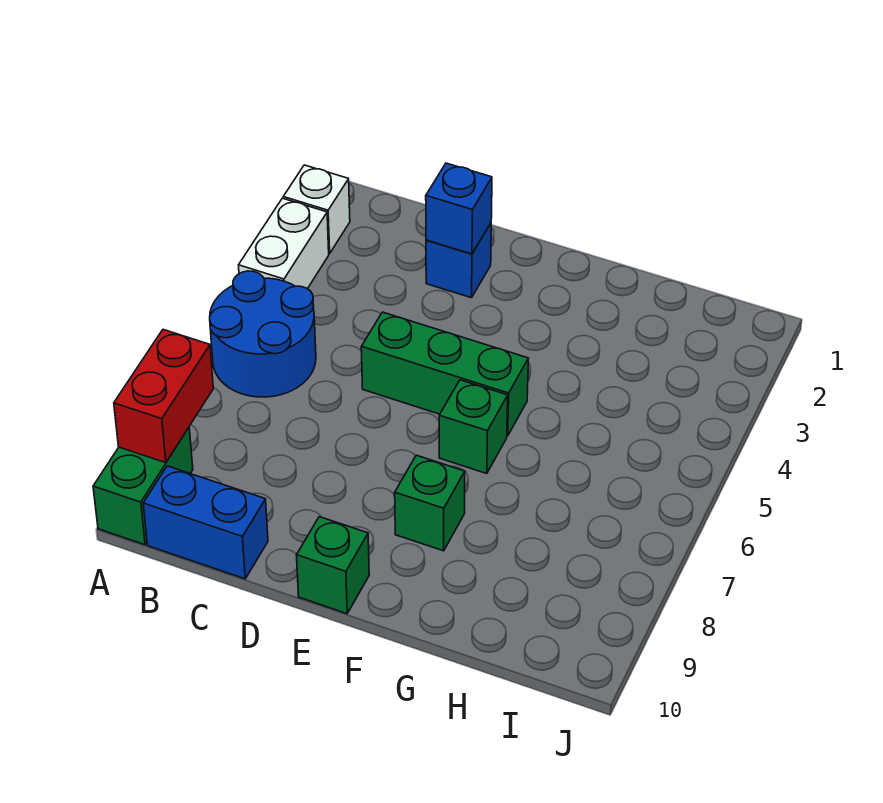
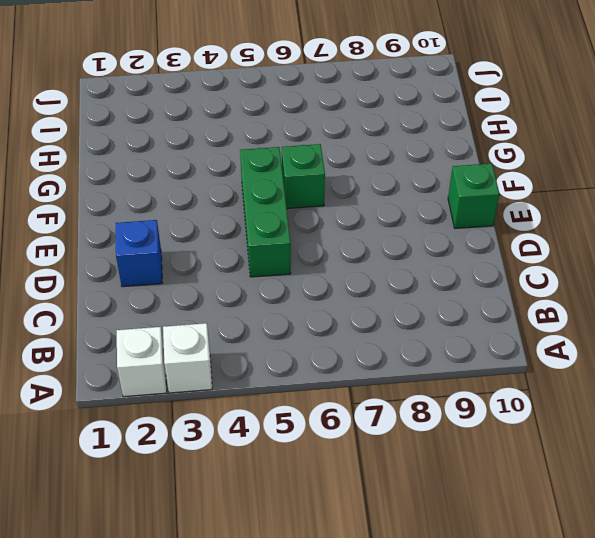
white 1x1 brick [163,323,212,393] -> white 1x2 brick [239,198,329,289]
none -> blue 2x2 round brick [210,271,316,397]
none -> green 1x2 brick [93,428,193,545]
none -> blue 1x2 brick [143,466,268,579]

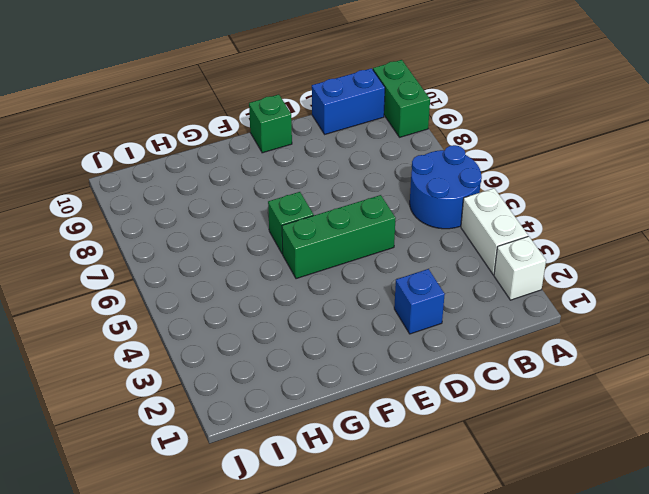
none -> green 1x1 brick [395,455,465,551]
none -> red 1x2 brick [114,330,213,463]
none -> blue 1x1 brick [426,163,492,254]

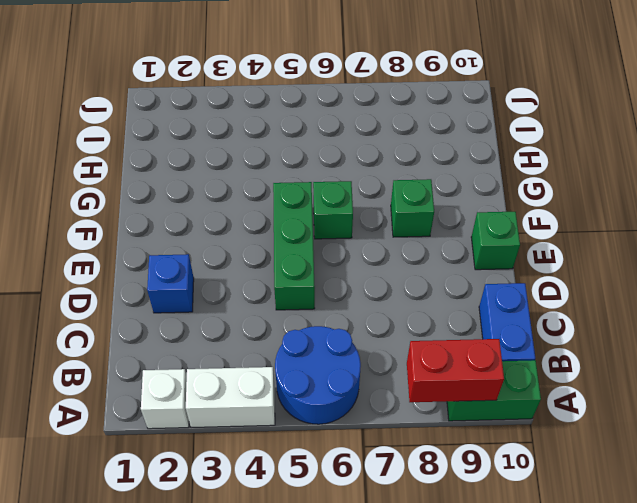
none -> blue 1x1 brick [426,163,492,254]

